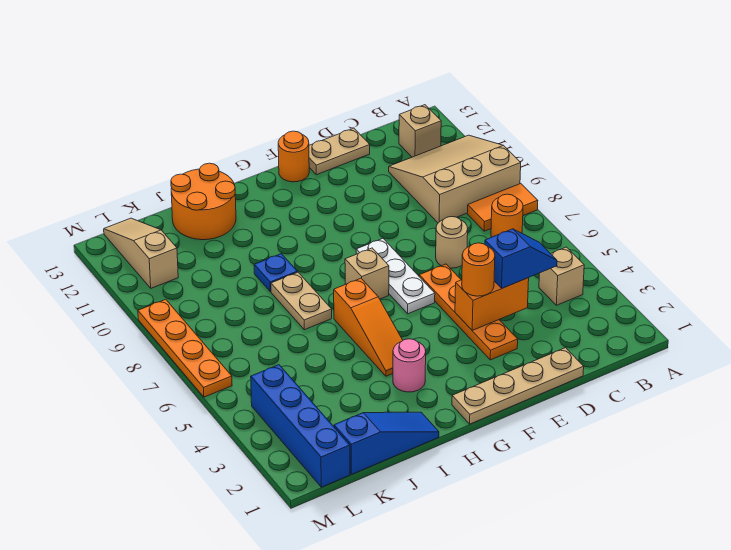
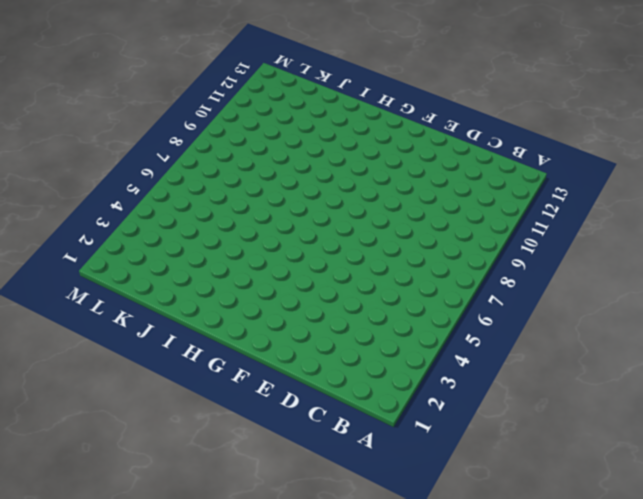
none -> orange 1x2 tile [467,184,538,231]
none -> tan 3x3 slope [389,135,521,223]
none -> tan 1x1 brick [539,247,584,305]

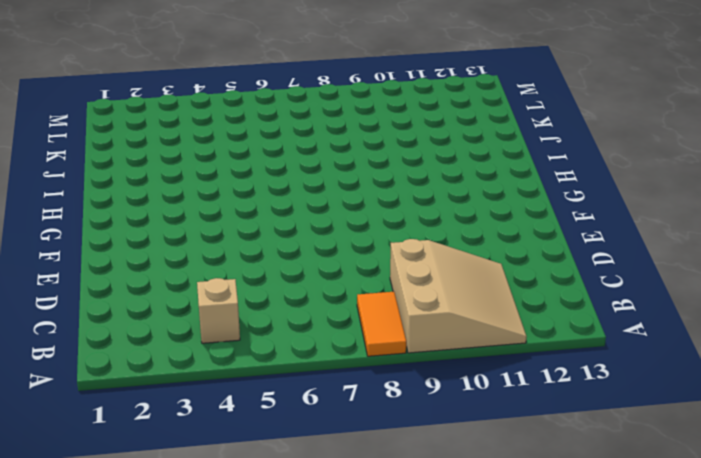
none -> orange 1x1 round brick [491,194,523,237]
none -> tan 1x1 brick [399,105,441,157]
none -> tan 1x4 plate [452,348,584,424]

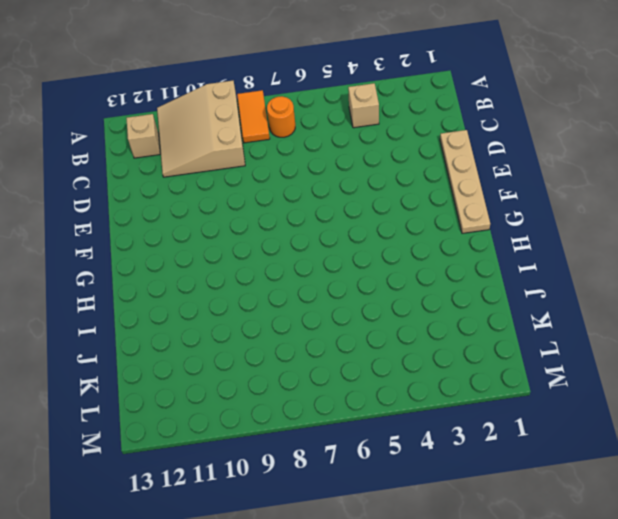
none -> tan 1x1 round brick [436,217,468,268]
none -> tan 1x2 plate [309,128,370,175]
none -> orange 1x4 plate [419,264,518,360]

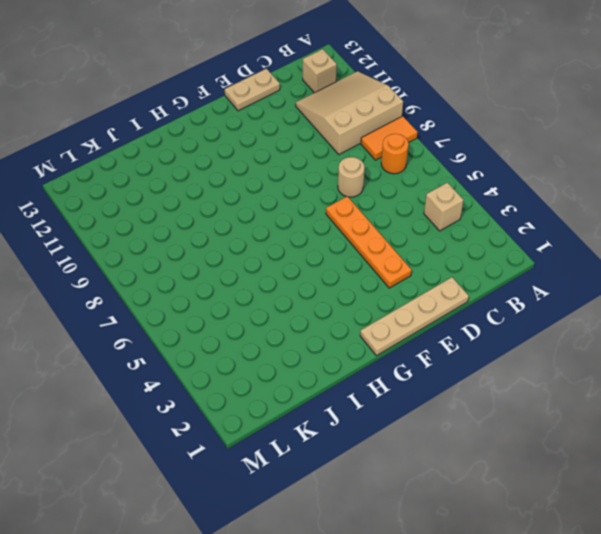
none -> white 1x3 plate [356,239,435,314]
none -> orange 1x1 round brick [278,131,309,182]
none -> tan 1x1 brick [345,248,389,299]

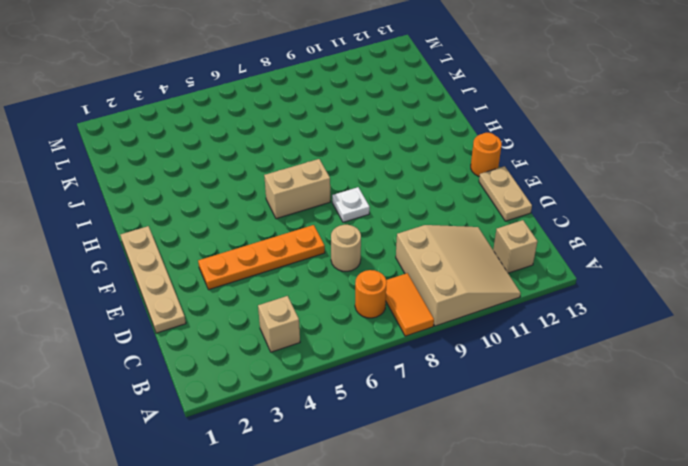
white 1x1 plate [332,187,370,222] -> white 1x3 plate [356,239,435,314]
tan 1x2 brick [264,159,330,219] -> tan 1x1 brick [345,248,389,299]
none -> pink 1x1 round brick [393,339,426,392]
none -> orange 1x3 slope [334,278,403,376]
none -> blue 1x3 slope [334,412,439,474]

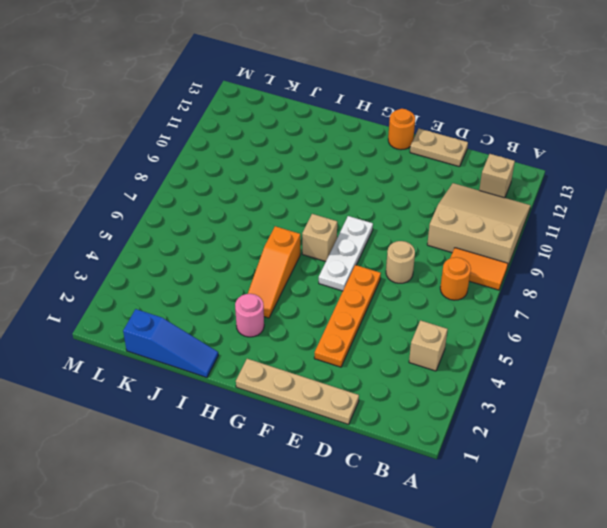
none -> tan 1x2 plate [271,272,332,330]
none -> blue 1x1 plate [254,254,297,292]
none -> orange 2x2 round brick [171,163,236,240]

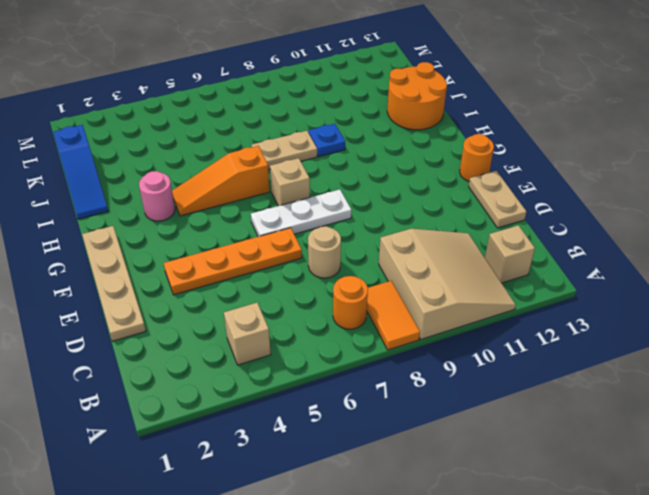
none -> blue 1x4 brick [251,365,350,487]
none -> tan 1x3 slope [104,218,178,288]
none -> orange 1x4 plate [138,299,232,397]

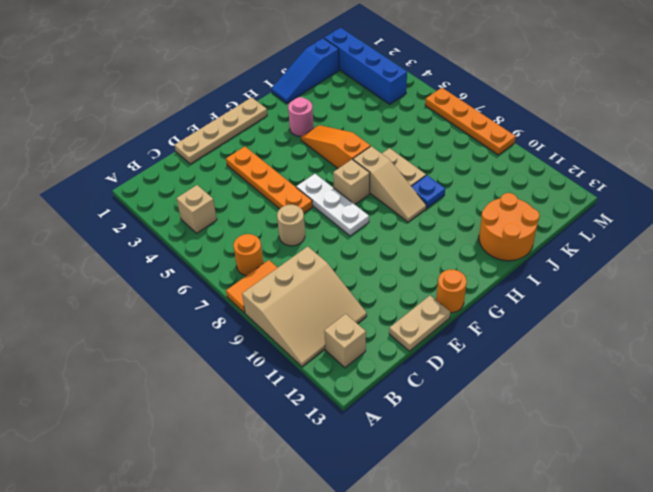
tan 1x3 slope [353,146,426,222] -> tan 1x3 slope moved to [104,218,178,288]
none -> orange 1x2 brick [455,278,529,330]
none -> blue 1x2 slope [485,229,557,288]
none -> orange 1x1 round brick [462,243,495,296]

